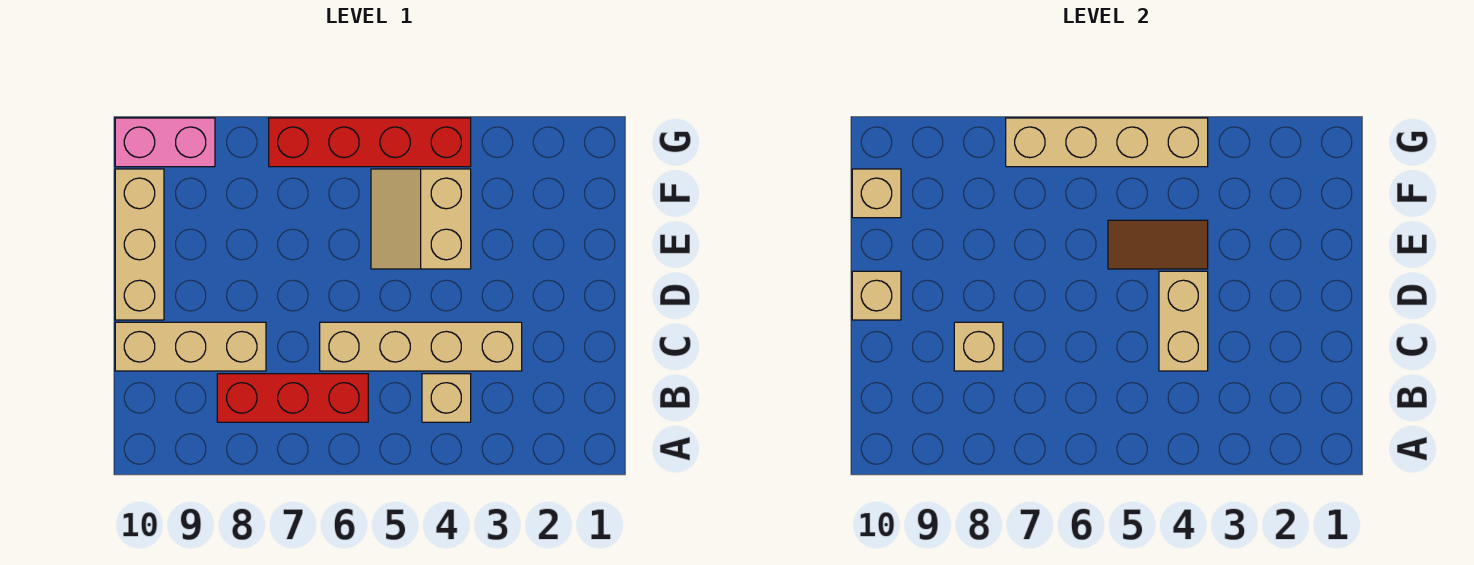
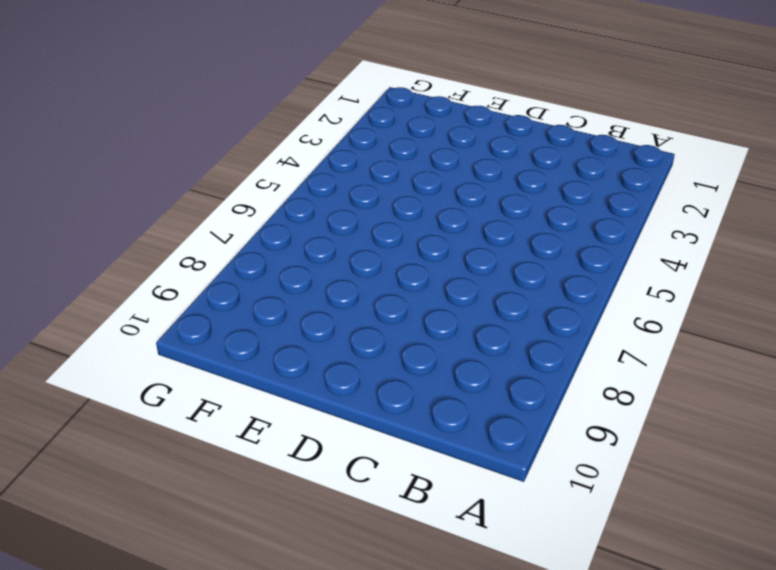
none -> tan 1x1 brick [422,374,471,422]
none -> red 1x3 brick [217,374,368,422]
none -> tan 1x4 brick [320,322,522,371]

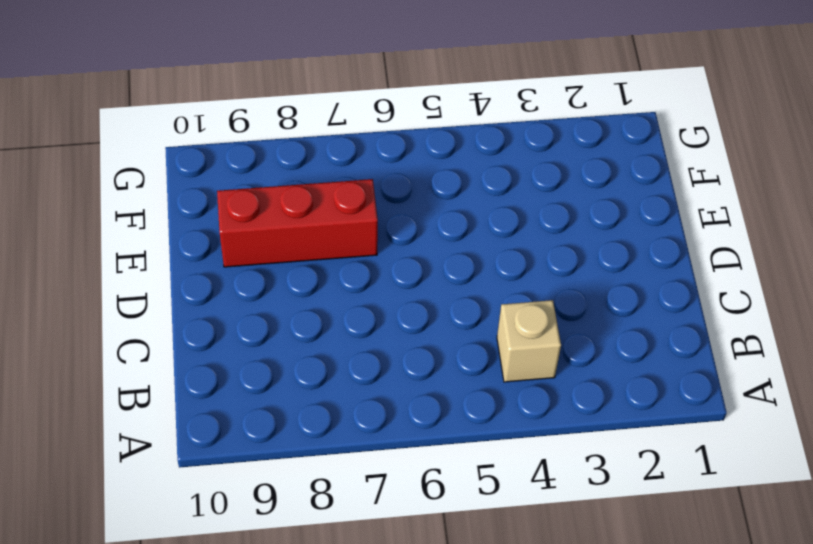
red 1x3 brick [217,179,378,267] -> red 1x3 brick moved to [217,374,368,422]
none -> tan 1x4 brick [320,322,522,371]
none -> tan 1x3 brick [115,322,266,371]
none -> tan 1x3 brick [115,169,164,320]

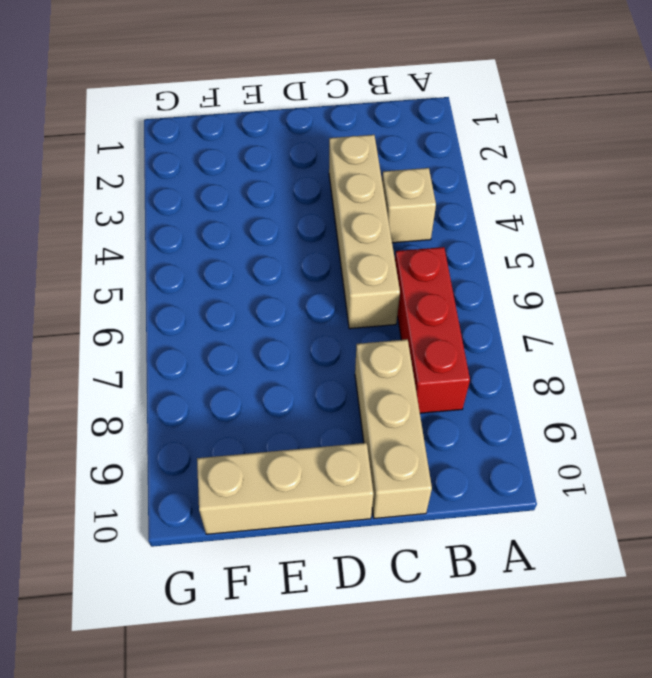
none -> tan 2x2 slope [371,169,471,269]
none -> red 1x4 brick [269,118,471,167]
none -> pink 1x2 brick [115,118,215,167]

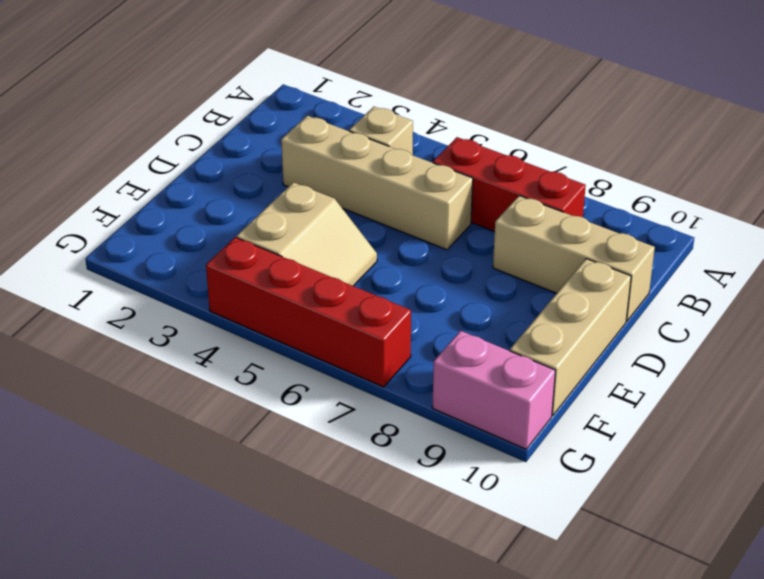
none -> tan 1x2 brick [1159,271,1208,371]
none -> tan 1x1 brick [954,322,1003,371]
none -> tan 1x1 brick [852,271,901,320]

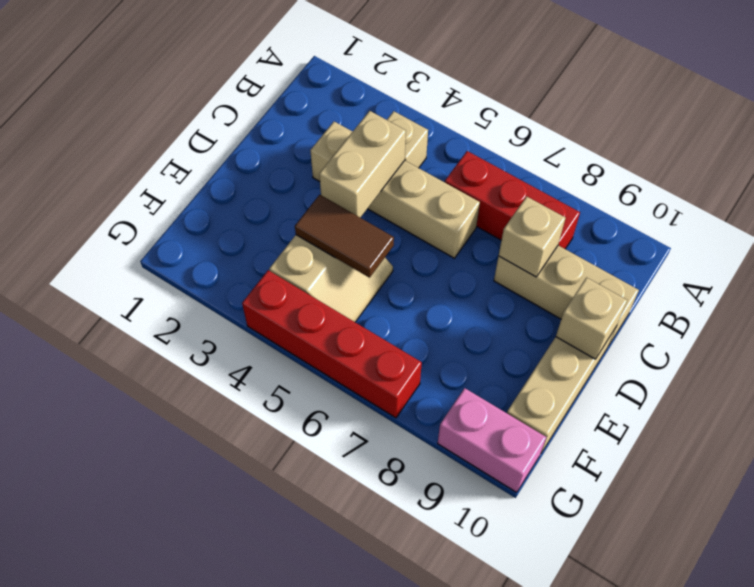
none -> tan 1x1 brick [852,169,901,218]
none -> tan 1x4 brick [1006,118,1208,167]

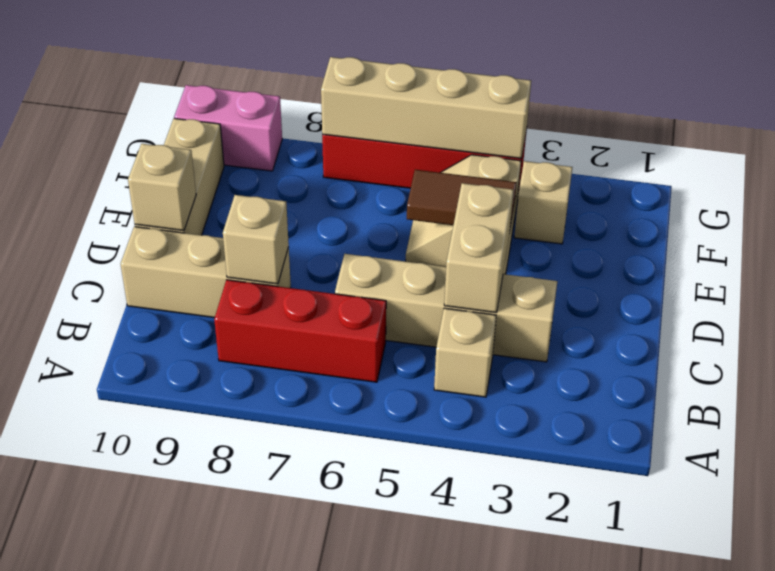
tan 1x1 brick [514,161,573,244] -> tan 1x1 brick moved to [852,169,901,218]

